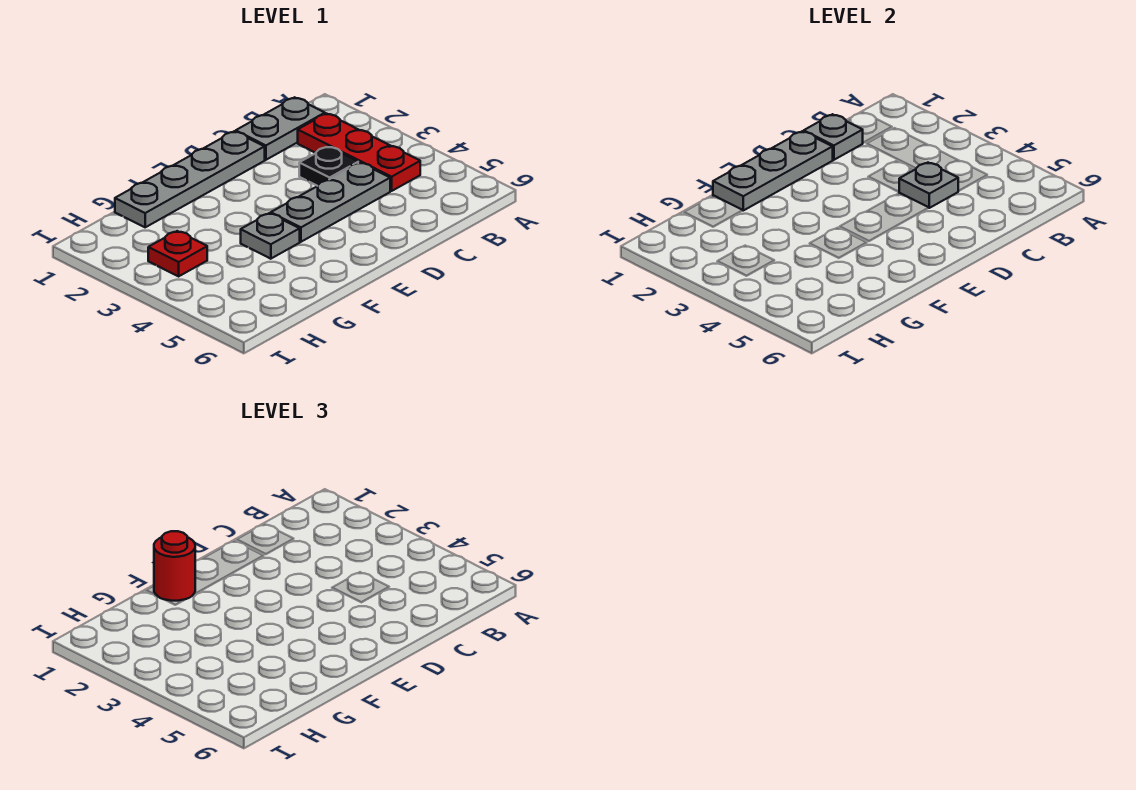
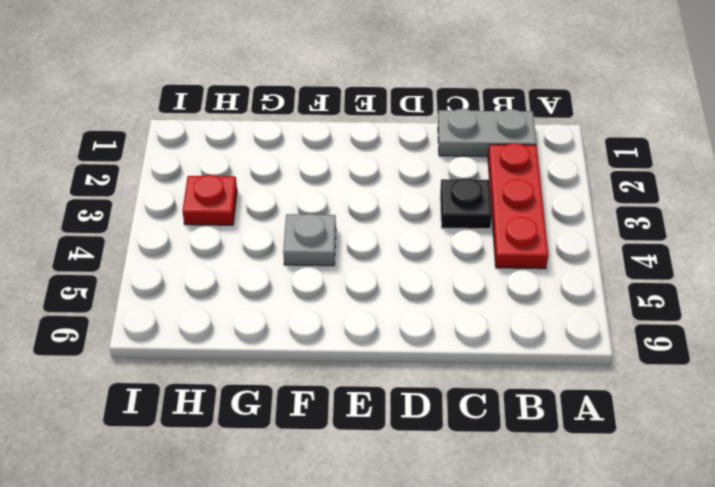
none -> grey 1x3 plate [271,163,390,242]
none -> grey 1x4 plate [115,131,265,227]

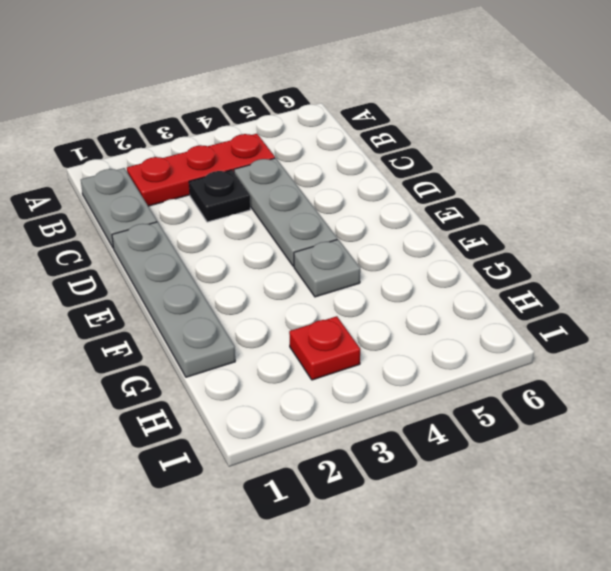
none -> grey 1x1 plate [804,114,863,160]
none -> grey 1x1 plate [899,163,958,208]

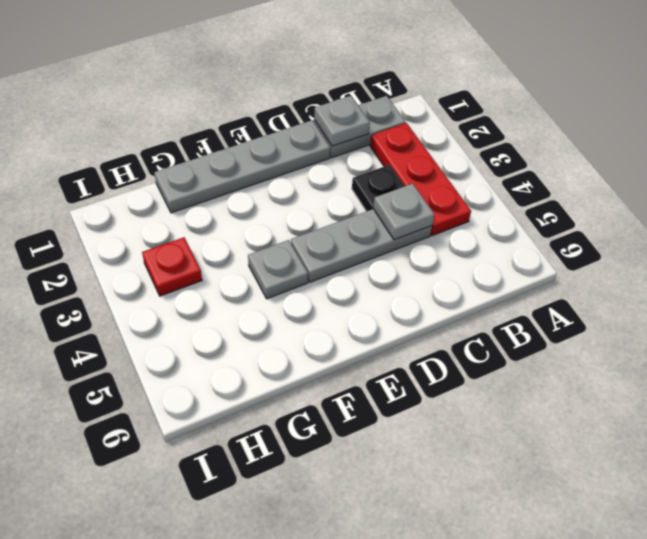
none -> grey 1x3 plate [713,131,833,210]
none -> red 1x1 round brick [154,531,195,601]

